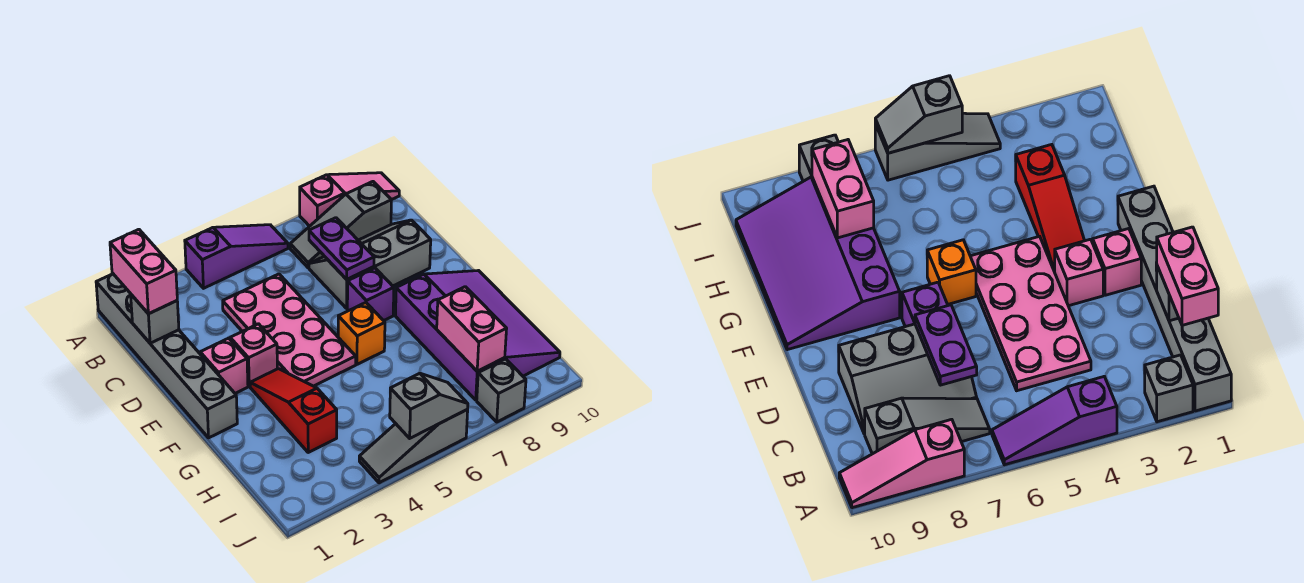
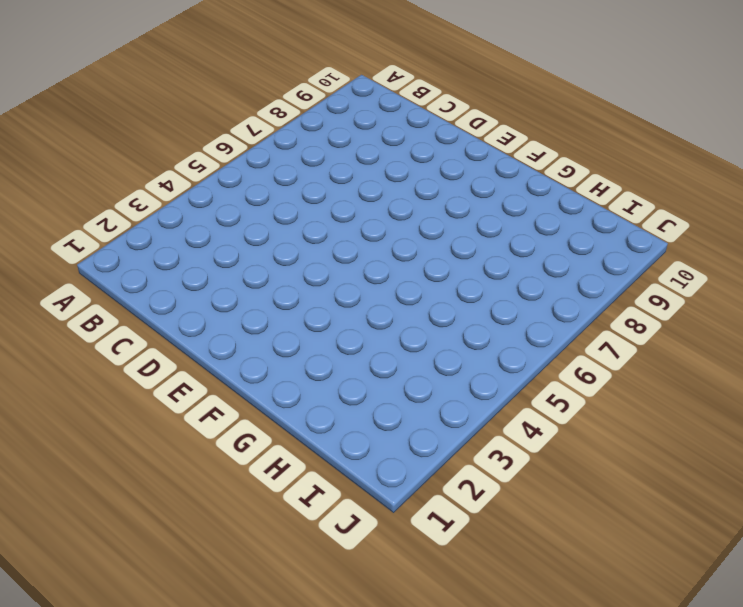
none -> grey 1x6 brick [96,274,237,438]
none -> grey 1x1 brick [1145,355,1193,422]
none -> purple 1x3 slope [185,225,288,288]

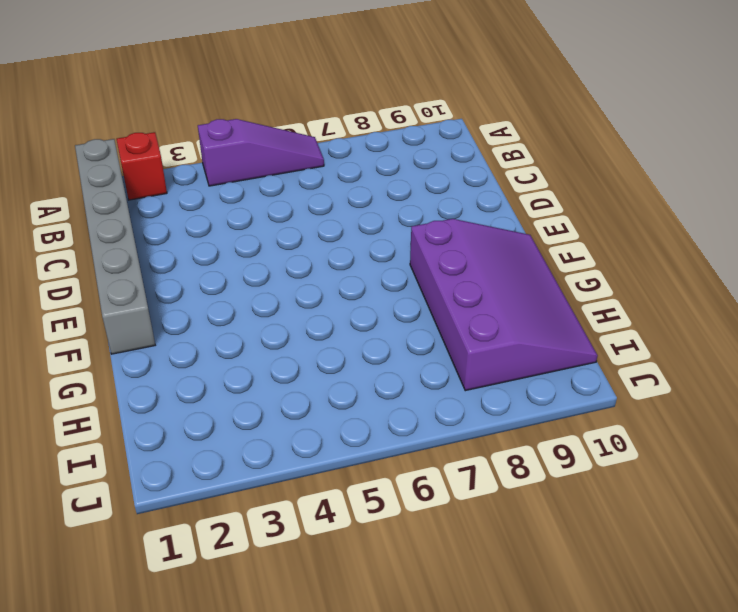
red 1x1 brick [117,132,167,200] -> grey 1x1 brick [1145,355,1193,422]
none -> pink 1x3 slope [300,173,399,226]
none -> grey 1x3 slope [290,182,391,268]
none -> pink 2x4 plate [223,274,356,386]

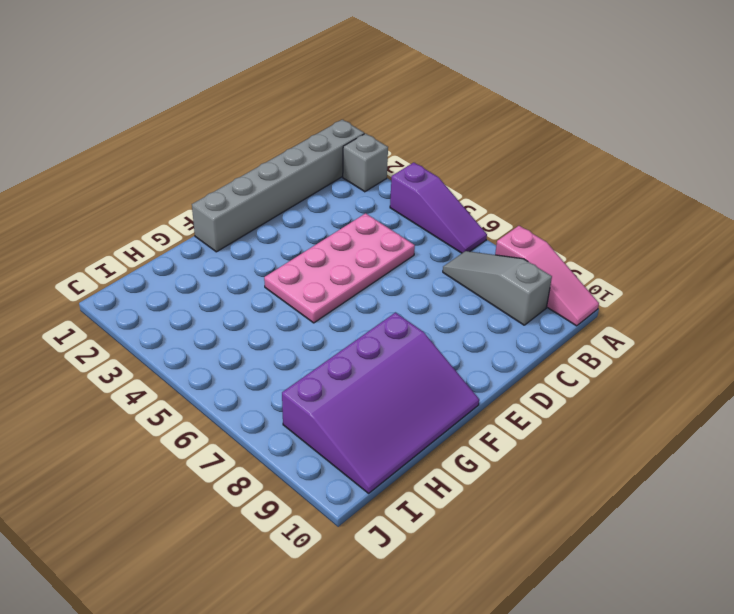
none -> grey 2x3 slope [309,220,431,308]
none -> pink 1x1 brick [200,338,248,393]
none -> pink 1x1 brick [230,324,277,386]

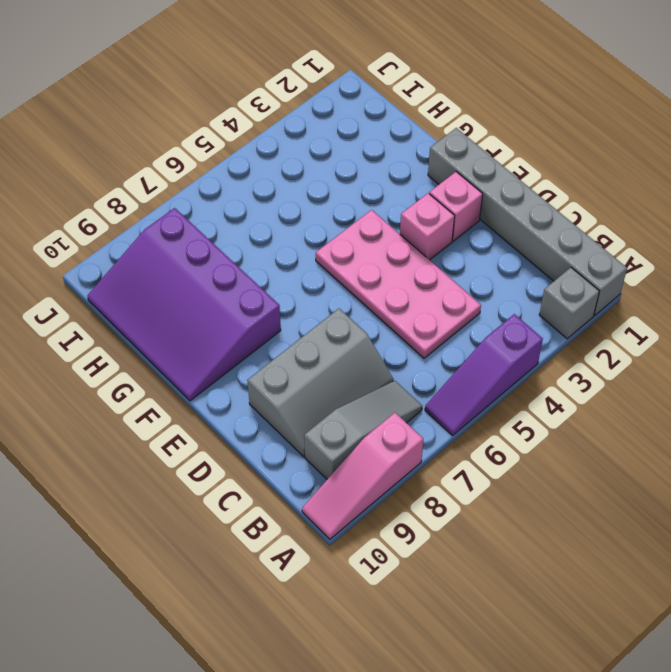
none -> purple 1x1 brick [347,268,394,321]
none -> red 1x3 slope [250,369,337,452]
none -> orange 1x1 brick [338,303,385,364]

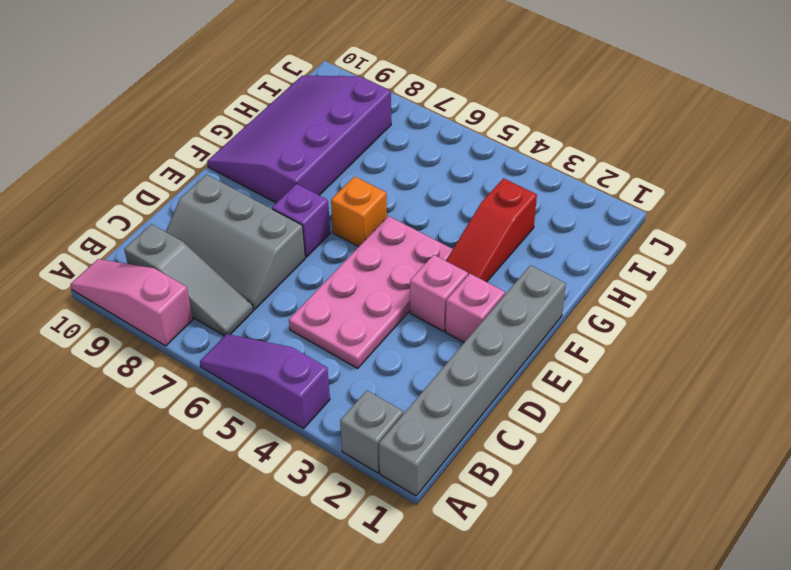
none -> grey 1x3 slope [359,409,468,483]
none -> grey 1x1 brick [477,359,526,422]
none -> grey 1x1 brick [131,295,179,343]

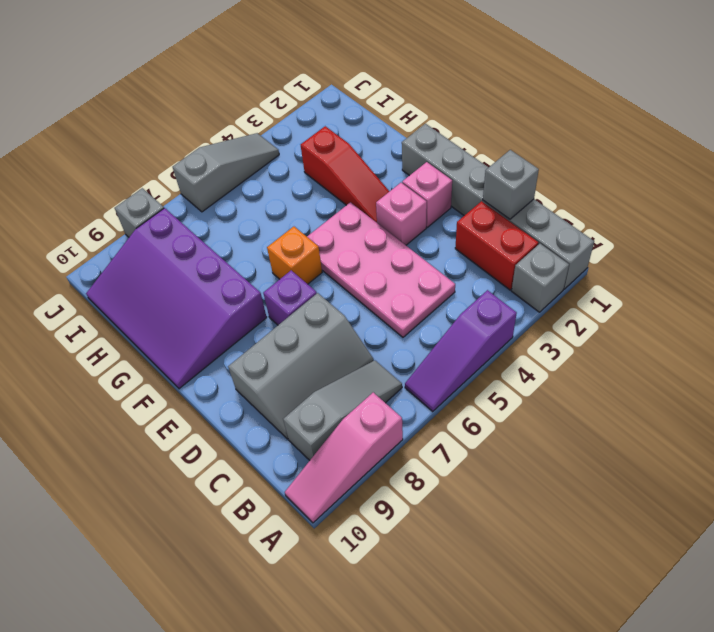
red 1x2 brick [455,201,538,290] -> none
none -> purple 1x2 plate [309,218,374,279]
none -> pink 1x2 brick [437,287,507,371]
none -> grey 1x2 slope [390,373,468,438]

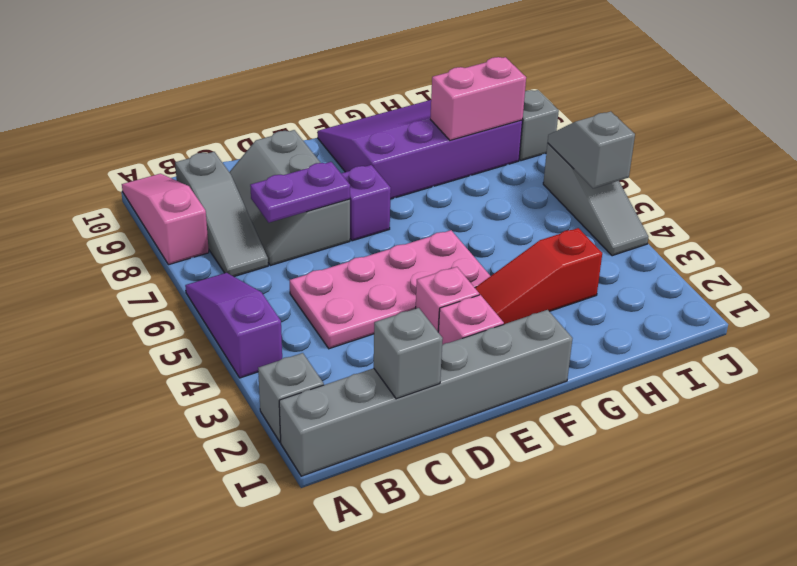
none -> orange 1x1 brick [338,303,385,364]
none -> pink 1x2 brick [110,229,177,314]

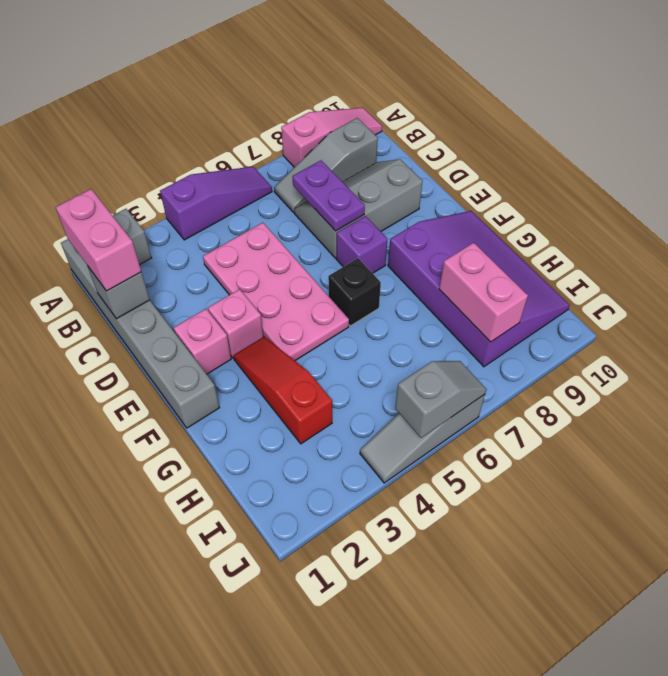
black 1x1 brick [328,258,381,326] -> orange 1x1 brick [338,303,385,364]
none -> grey 1x1 brick [477,359,526,422]

